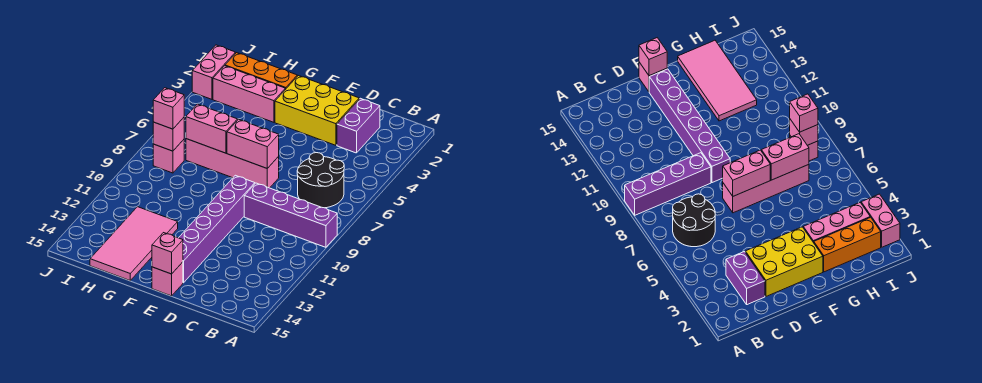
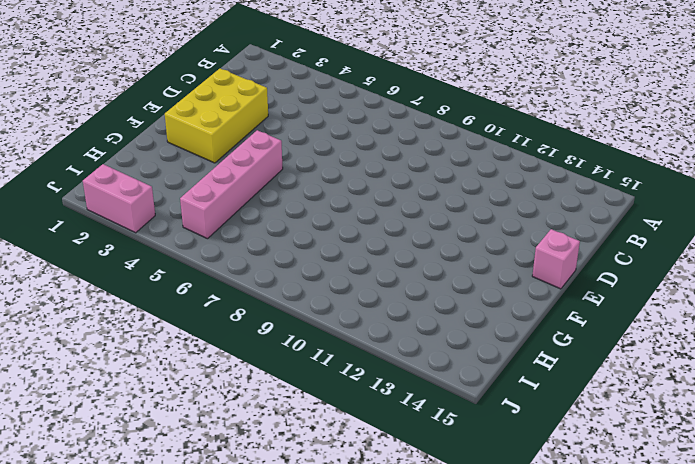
pink 1x4 brick [180,130,283,239] -> pink 1x4 brick moved to [186,139,279,188]
none -> purple 1x4 brick [244,183,337,247]
none -> black 2x2 round brick [297,153,344,208]
none -> purple 1x2 brick [337,98,380,153]

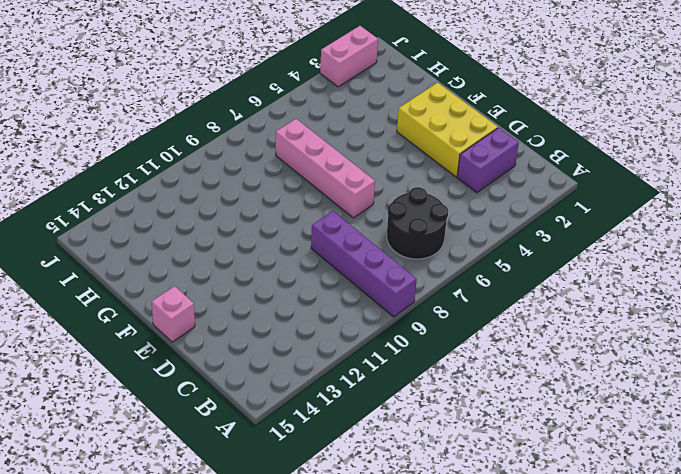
none -> purple 1x6 brick [179,175,255,283]
none -> orange 1x3 brick [225,53,297,90]
none -> pink 1x3 brick [213,66,285,122]

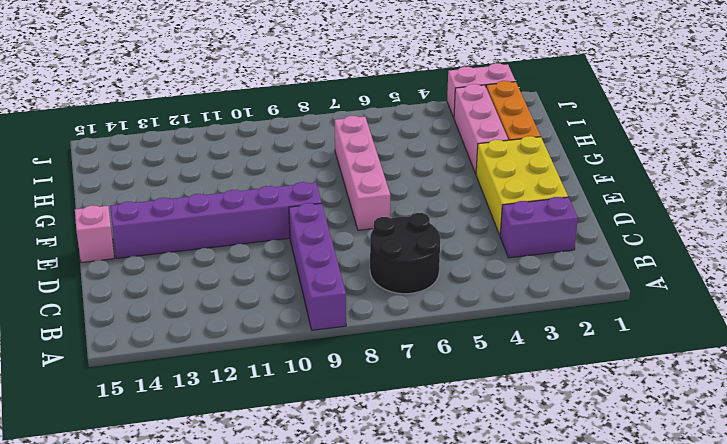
none -> pink 2x4 tile [90,207,178,280]
none -> pink 1x1 brick [153,140,184,173]
none -> pink 1x2 brick [227,119,279,168]

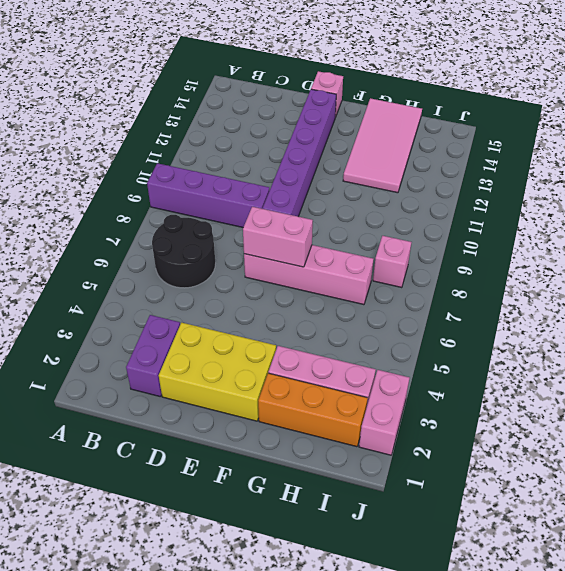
none -> pink 1x1 brick [152,233,183,274]
none -> pink 1x2 brick [186,104,238,153]
none -> pink 1x1 brick [153,118,184,151]

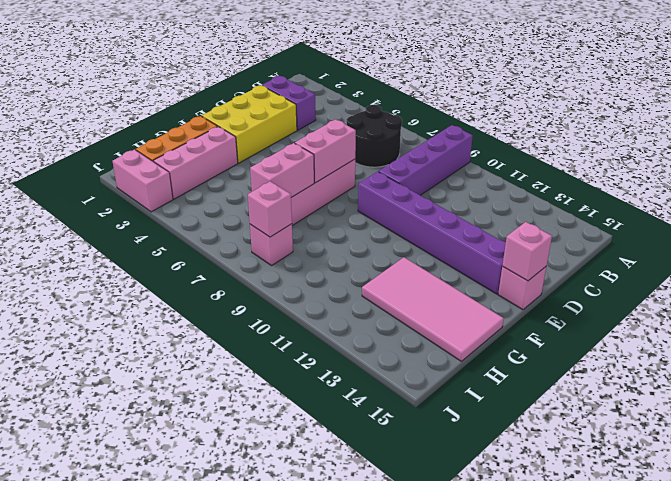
none -> pink 1x1 brick [153,88,184,129]

